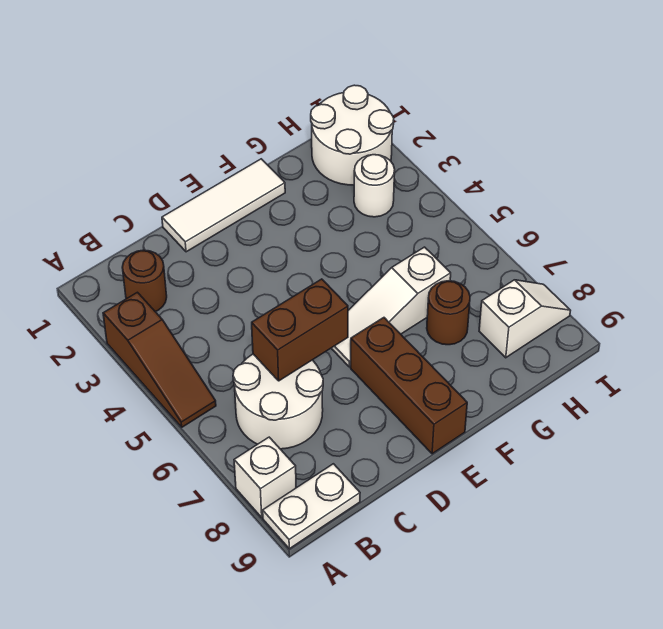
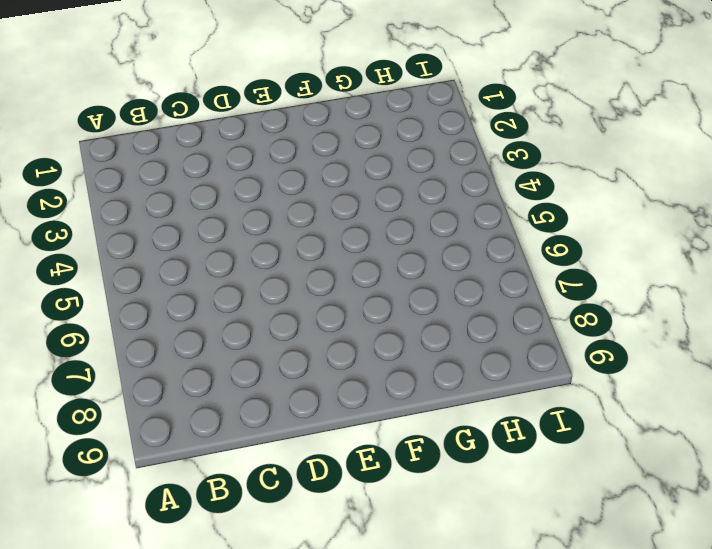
none -> brown 1x3 slope [103,292,216,427]
none -> white 1x1 brick [234,437,296,517]
none -> white 1x2 plate [263,464,360,549]

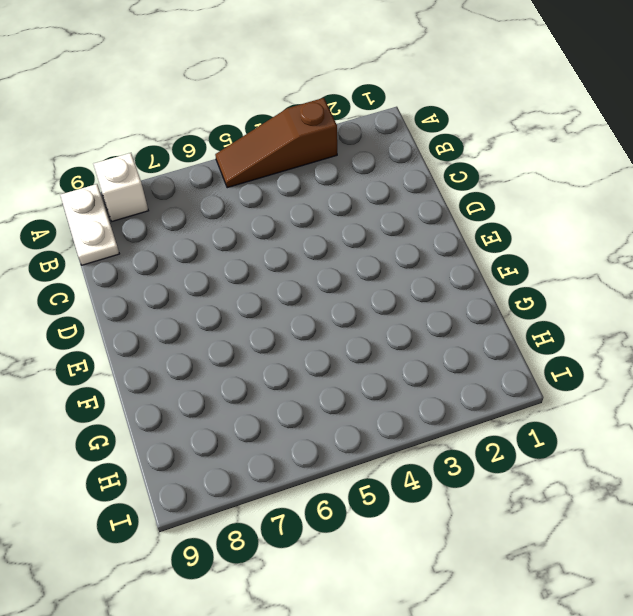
none -> brown 1x1 round brick [122,250,167,312]
none -> white 2x2 round brick [233,354,323,449]
none -> white 1x3 tile [162,159,285,252]

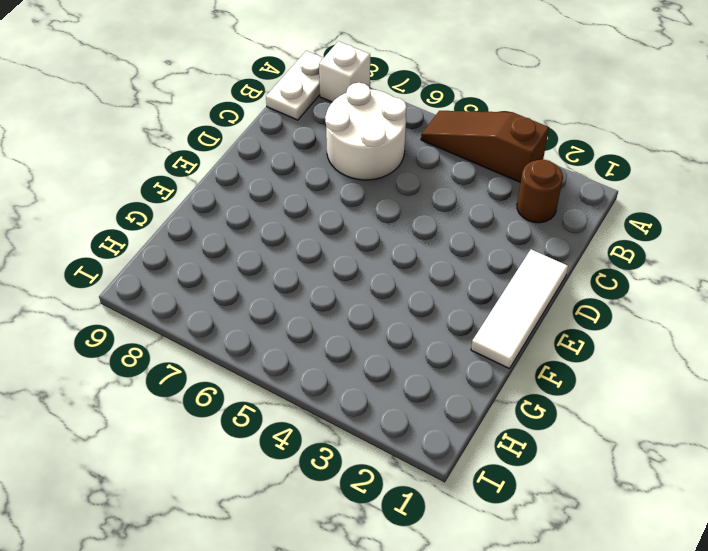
none -> white 1x3 slope [331,247,451,367]
none -> brown 1x3 brick [351,318,467,454]
none -> brown 1x1 round brick [427,281,470,345]

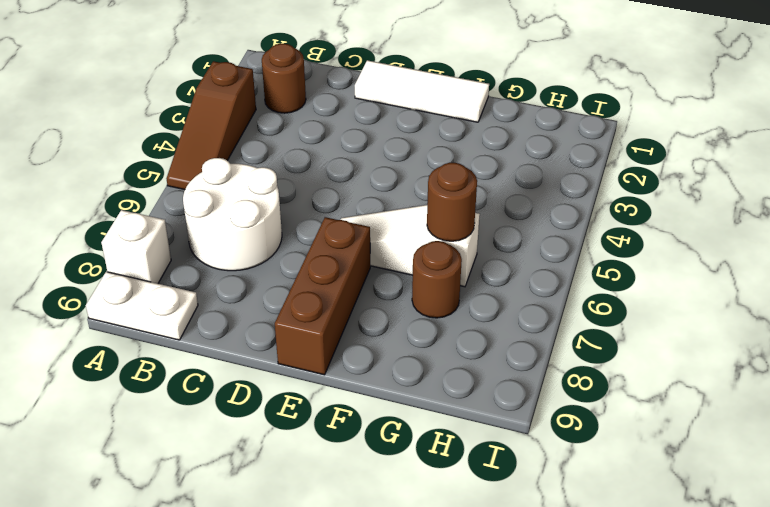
brown 1x1 round brick [427,163,477,241] -> none
none -> white 2x2 round brick [311,85,394,185]
none -> white 1x1 round brick [354,155,395,217]
none -> white 1x2 slope [479,280,571,358]

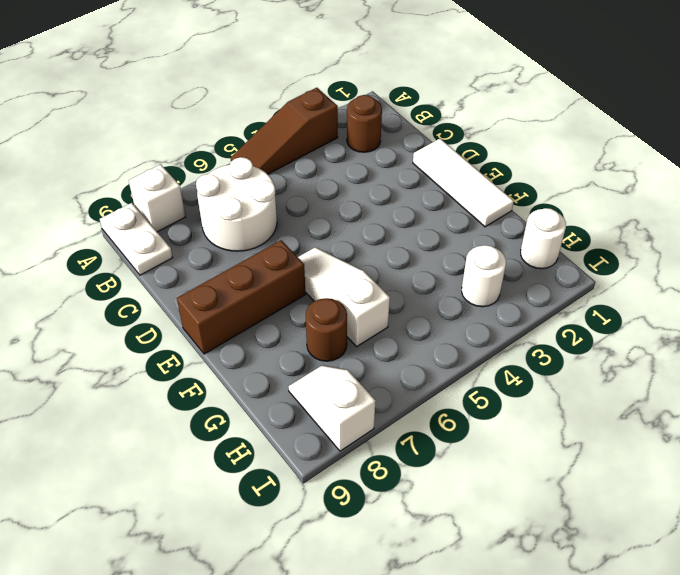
white 1x1 round brick [521,208,566,269] -> white 2x2 round brick [311,85,394,185]
white 1x2 slope [288,365,375,451] -> white 1x2 slope turned to [479,280,571,358]
none -> brown 1x2 brick [252,279,348,381]

